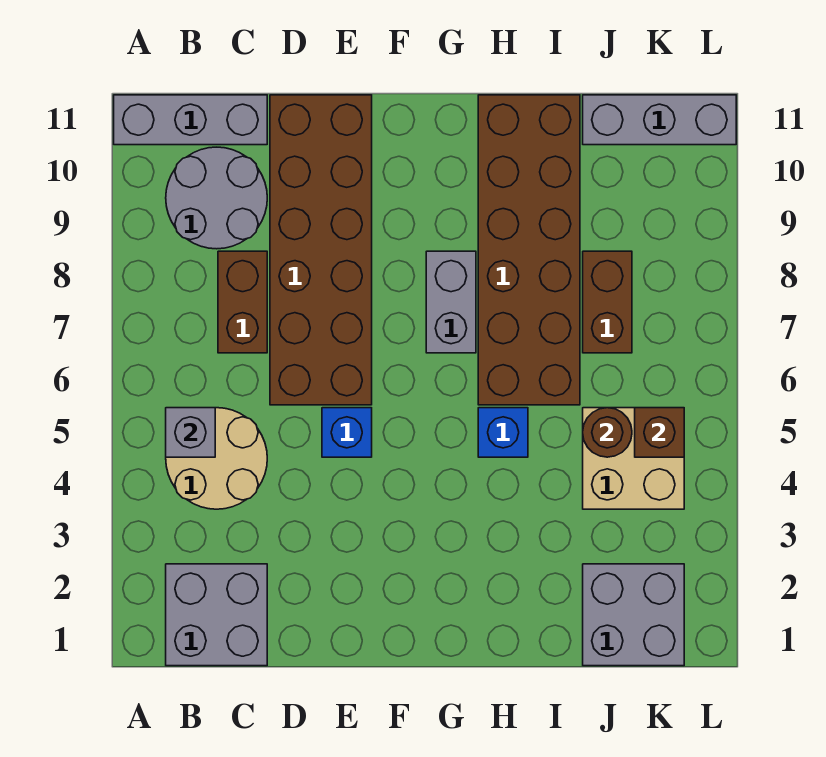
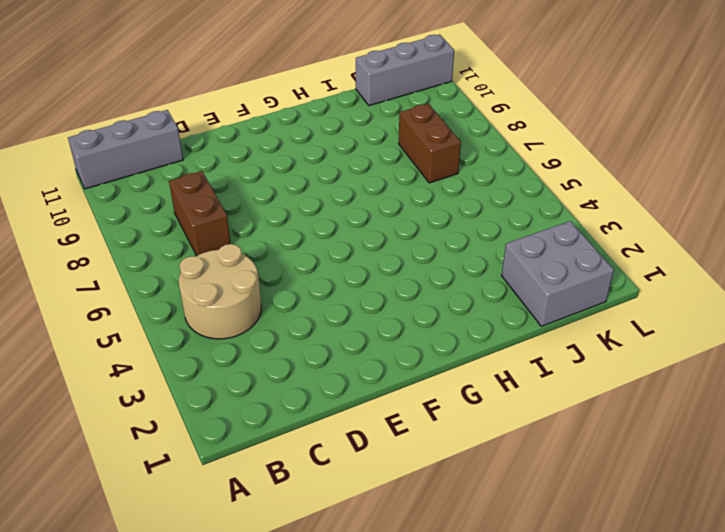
none -> grey 2x2 brick [166,564,267,666]
none -> grey 2x2 round brick [166,147,267,249]
none -> brown 2x6 brick [270,95,372,405]

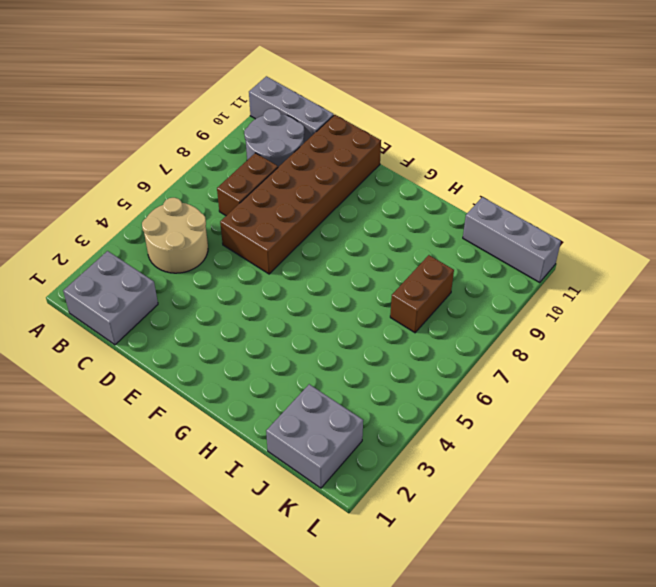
none -> blue 1x1 brick [322,408,372,457]
none -> grey 1x2 brick [426,251,476,353]
none -> blue 1x1 brick [478,408,528,457]

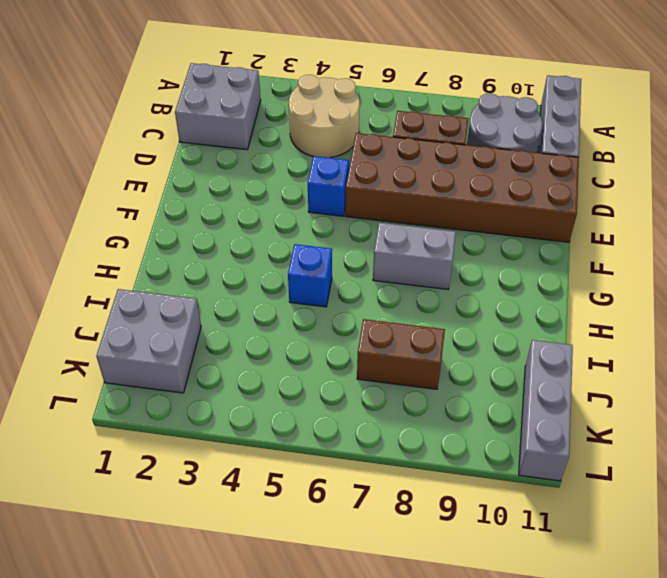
none -> brown 2x6 brick [478,95,580,405]
none -> tan 2x2 brick [583,408,684,509]
none -> grey 1x1 brick [166,408,215,457]

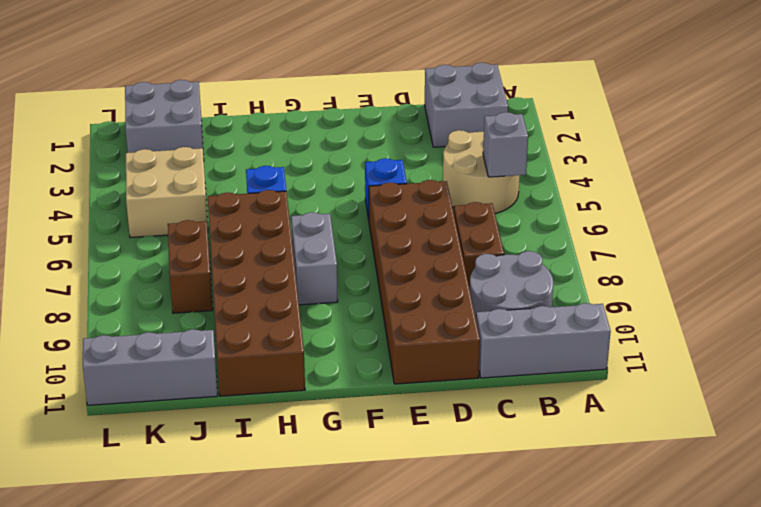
none -> brown 1x1 round brick [583,408,632,457]
none -> brown 1x1 brick [635,408,684,457]

